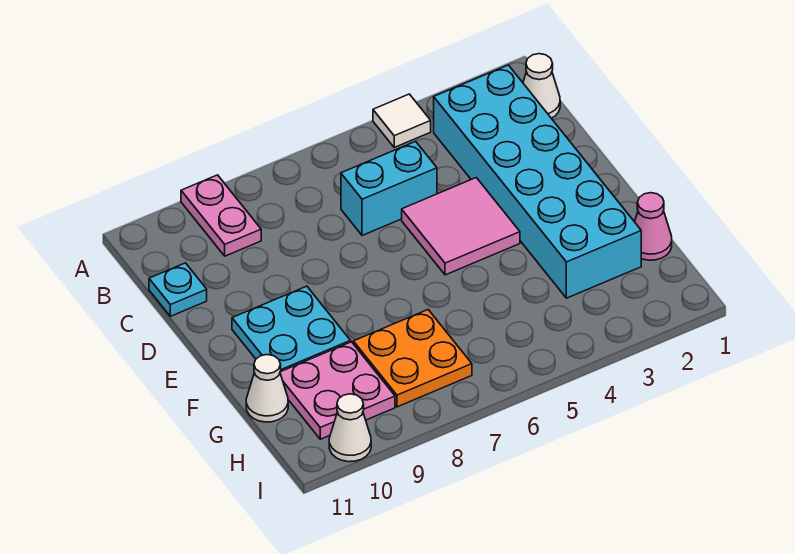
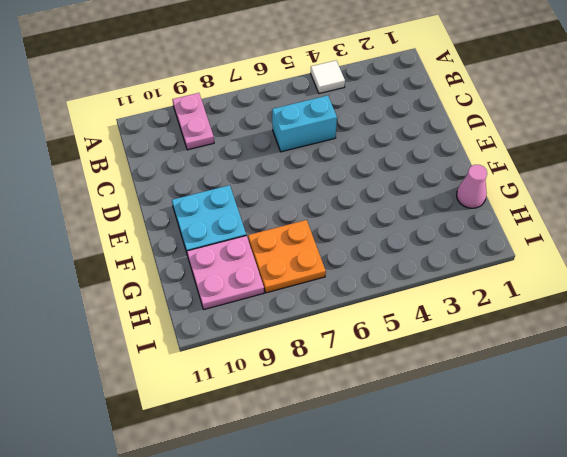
none -> white 1x1 cone [523,54,560,118]
none -> cyan 2x6 brick [434,65,641,298]
none -> cyan 1x1 plate [149,263,207,316]

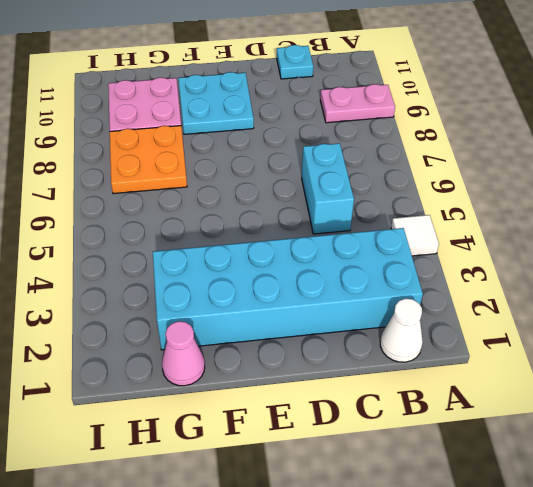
none -> pink 2x2 tile [402,178,520,275]
none -> white 1x1 cone [246,355,288,422]
none -> white 1x1 cone [329,394,371,462]

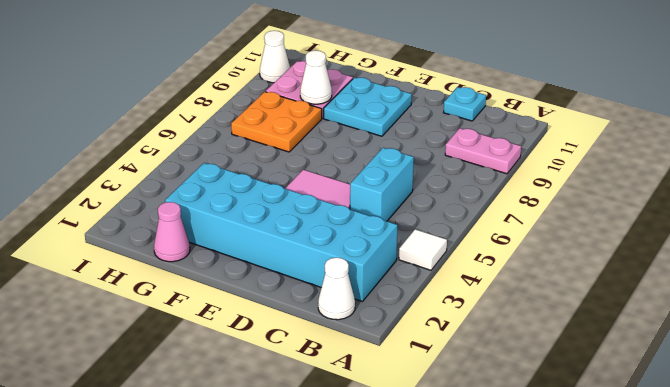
white 1x1 cone [300,50,332,104] -> white 1x1 cone moved to [246,355,288,422]

